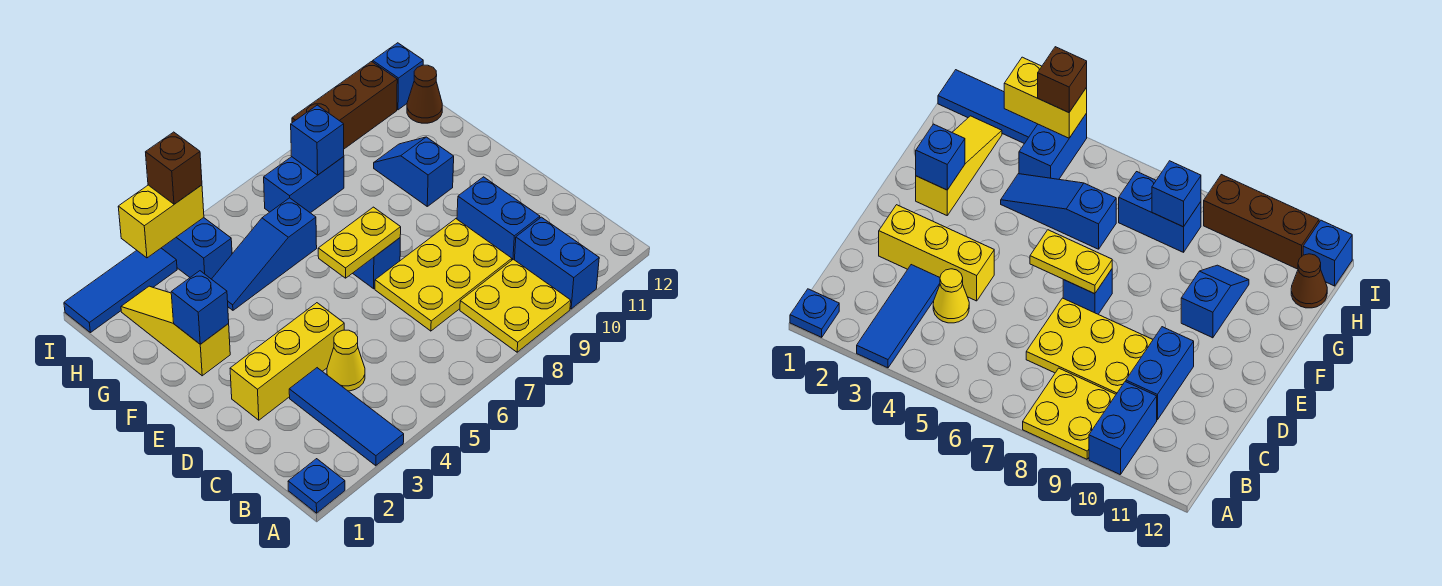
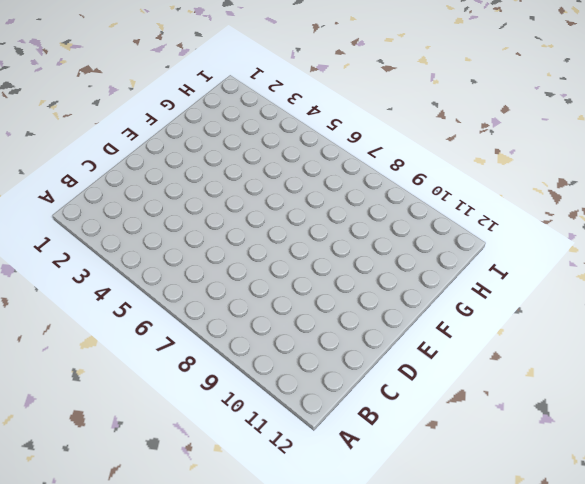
none -> blue 1x1 plate [288,459,345,513]
none -> blue 1x3 tile [289,368,404,466]
none -> yellow 2x2 plate [460,259,571,352]

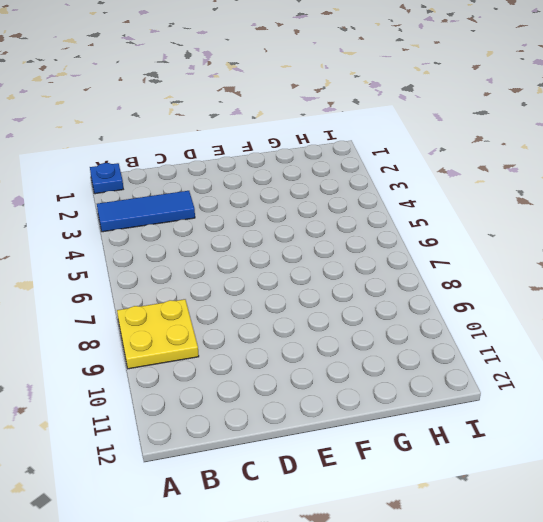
none -> blue 1x2 brick [515,217,599,309]
none -> yellow 1x1 cone [327,330,365,391]
none -> yellow 2x3 plate [375,219,512,331]

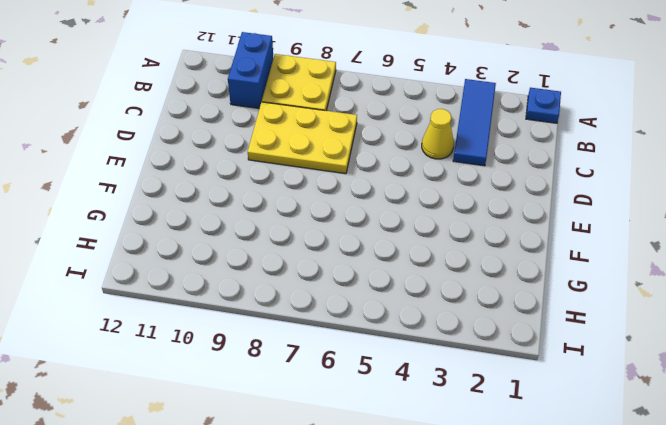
none -> blue 1x2 brick [457,177,540,260]
none -> yellow 1x3 brick [230,303,344,420]
none -> blue 1x1 brick [353,238,400,289]

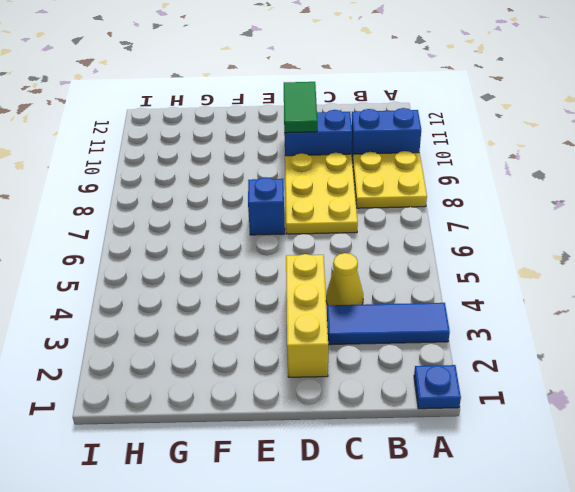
green 1x2 tile [284,82,317,133] -> none
none -> yellow 1x3 slope [121,286,230,376]
none -> blue 1x2 slope [374,137,454,206]
none -> blue 1x3 slope [212,198,317,310]

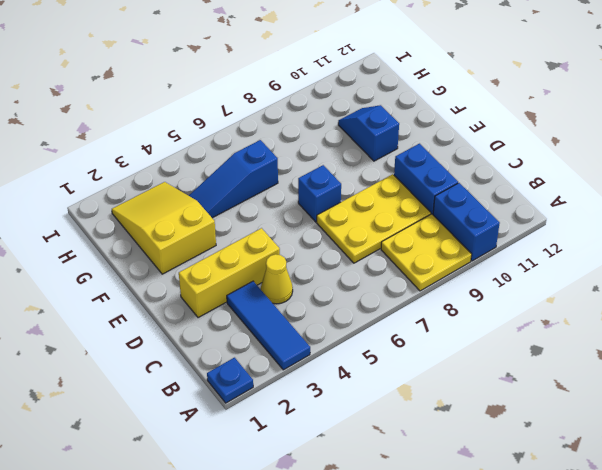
yellow 2x3 slope [112,182,216,274] -> yellow 1x3 slope [121,286,230,376]
none -> blue 1x2 brick [162,218,232,279]
none -> blue 1x2 brick [264,157,344,213]
none -> brown 1x1 cone [407,65,442,123]

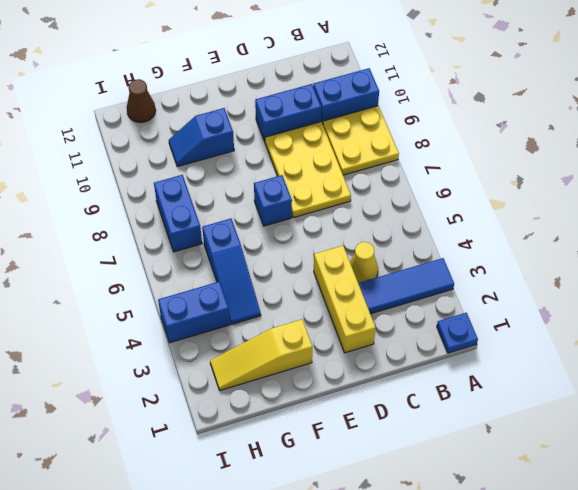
none -> blue 1x3 tile [64,248,177,333]
none -> brown 1x3 brick [292,62,397,149]
none -> blue 1x1 brick [373,43,423,110]

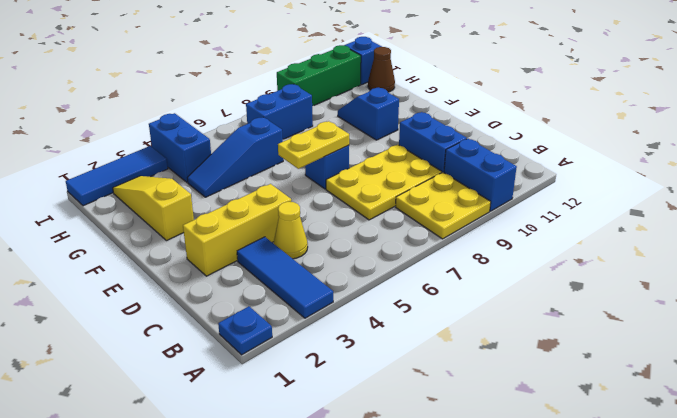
green 1x3 brick [277,45,361,106] -> brown 1x3 brick [292,62,397,149]
none -> blue 1x1 brick [171,271,229,344]
none -> blue 1x1 brick [291,105,344,175]
none -> yellow 1x2 brick [118,185,204,258]

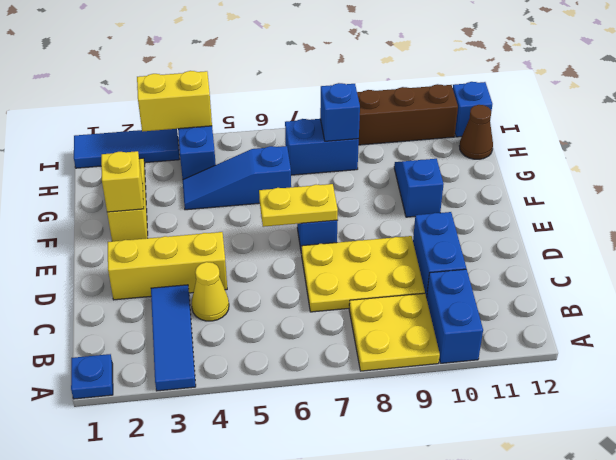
yellow 1x1 brick [101,151,144,212] -> blue 1x1 brick [171,271,229,344]
none -> brown 1x1 brick [146,132,202,204]

